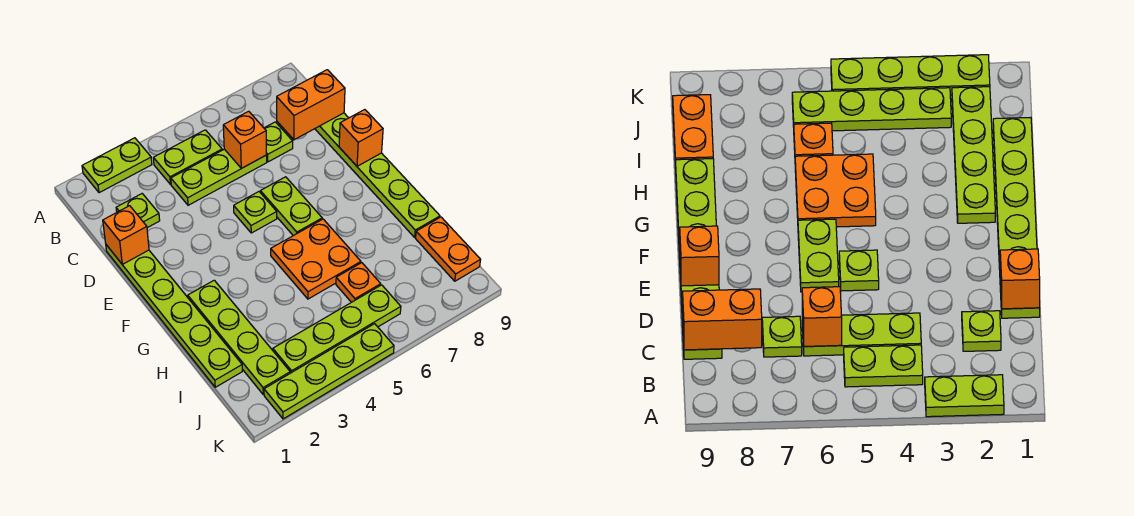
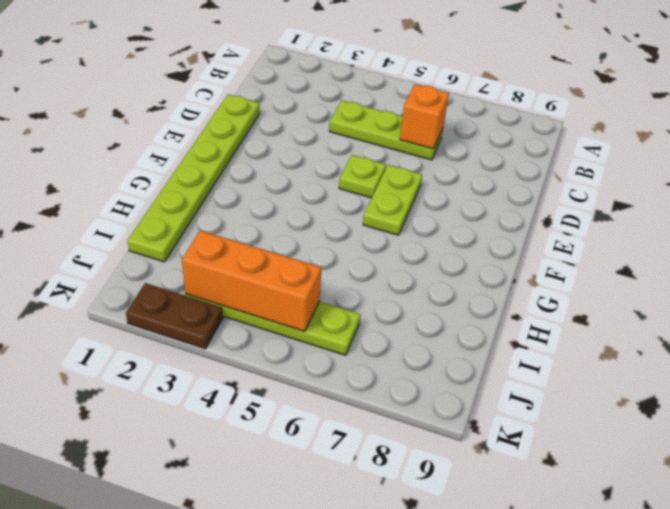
orange 1x3 brick [182,231,321,332] -> none
brown 1x2 plate [126,283,223,349] -> lime 1x4 plate [264,324,394,419]
none -> lime 1x2 plate [82,138,152,193]
none -> lime 1x2 plate [153,130,222,184]
none -> lime 1x1 plate [116,194,160,228]

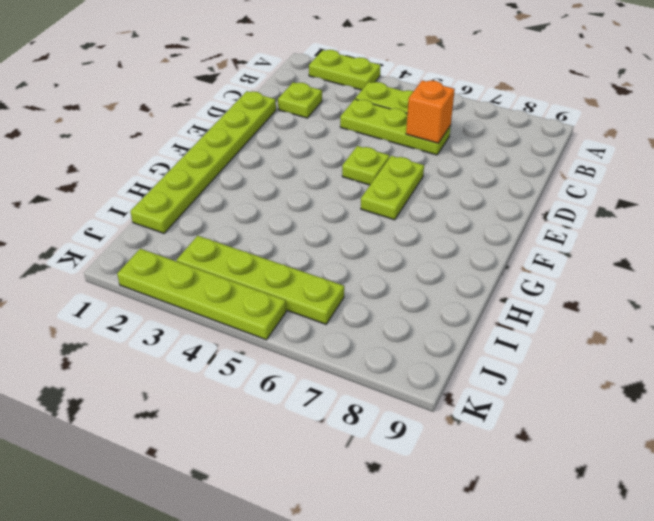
none -> lime 1x1 plate [264,122,293,162]
none -> lime 1x6 plate [315,113,440,237]
none -> lime 1x4 plate [188,280,290,394]

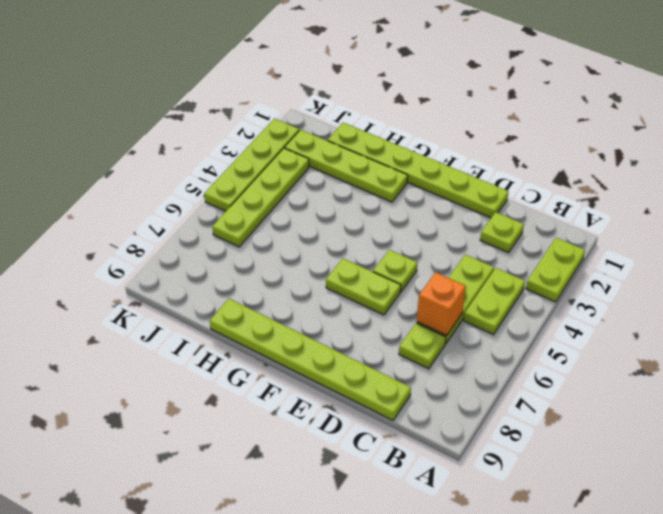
none -> orange 2x2 plate [271,219,361,299]
none -> orange 1x1 plate [336,263,381,302]
none -> orange 1x2 plate [416,217,480,281]

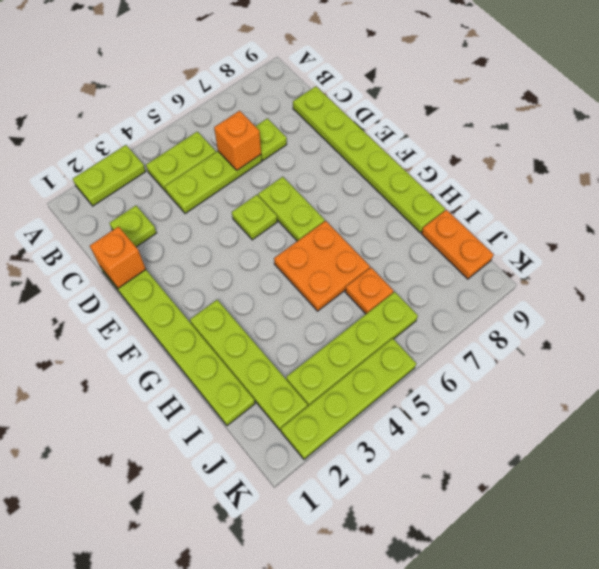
none -> orange 1x2 brick [277,70,345,140]
none -> orange 1x1 brick [339,110,383,166]

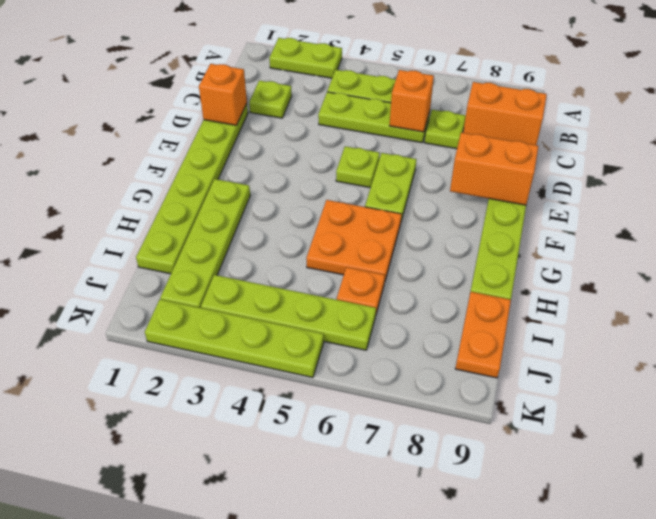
orange 1x2 brick [450,133,538,205] -> orange 1x1 brick [339,110,383,166]

